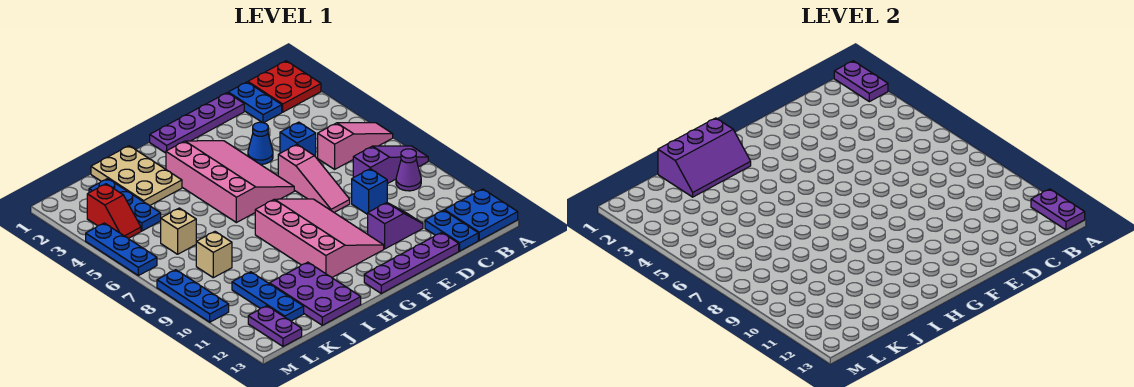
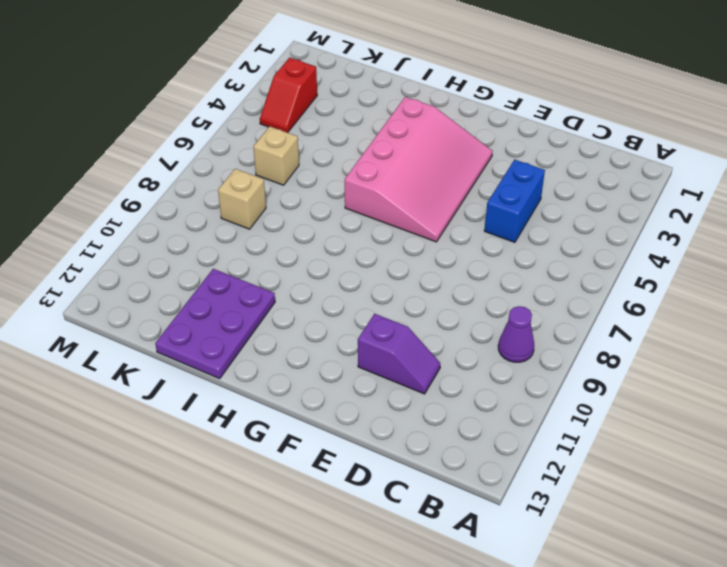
blue 1x2 brick [484,160,545,242] -> blue 1x1 brick [280,122,316,157]
none -> red 2x2 plate [248,61,321,112]
none -> pink 1x3 slope [318,122,393,169]
none -> purple 1x3 slope [353,146,428,184]

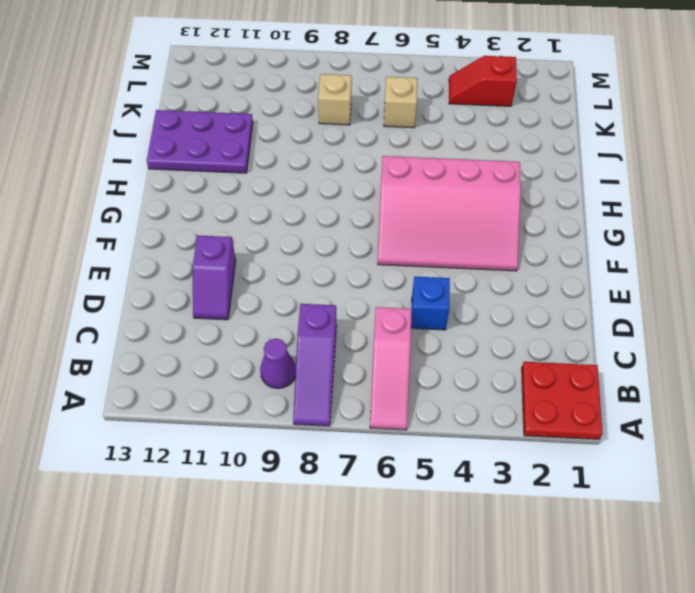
none -> blue 2x2 plate [444,189,518,240]
none -> blue 1x2 plate [228,82,282,123]
none -> blue 1x2 plate [425,210,478,251]

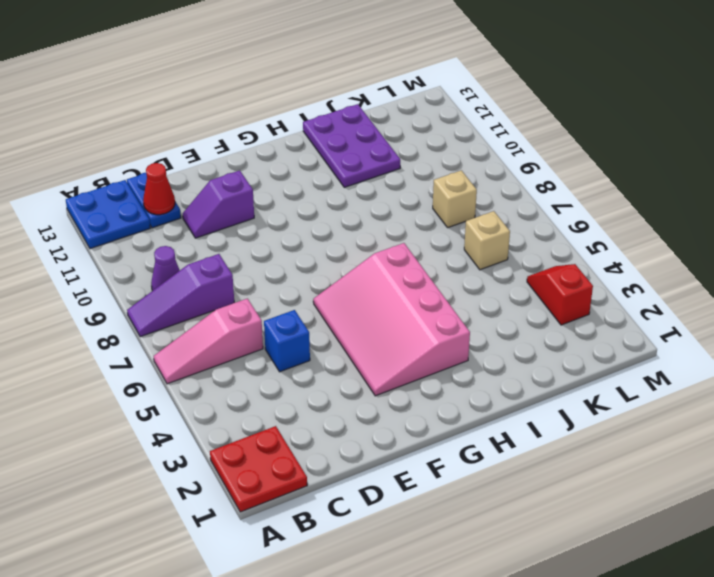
red 1x1 cone [143,163,175,215] -> none
none -> blue 1x2 plate [228,82,282,123]
none -> purple 1x4 plate [150,93,244,153]
none -> blue 1x1 brick [352,169,387,215]

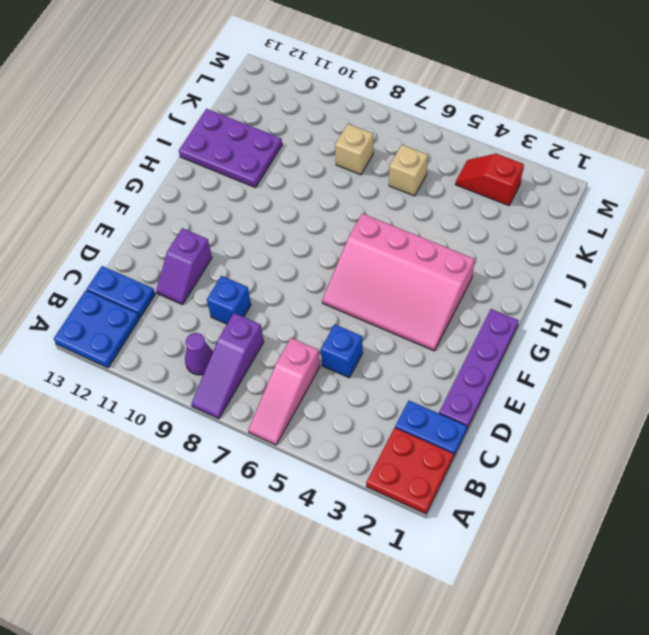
none -> purple 1x4 plate [364,233,459,293]
none -> blue 1x1 cone [248,122,273,164]
none -> pink 1x3 slope [278,145,350,213]

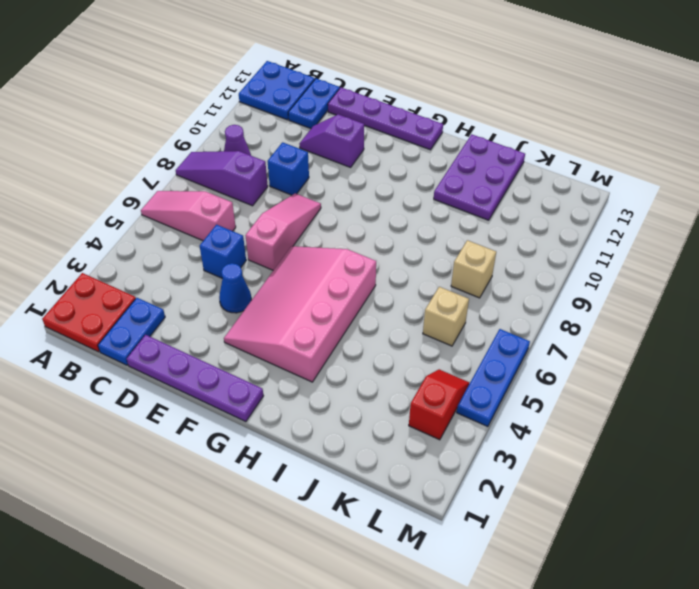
none -> pink 3x4 slope [255,199,384,277]
none -> tan 2x3 plate [91,146,182,206]
none -> blue 1x3 plate [89,179,161,231]

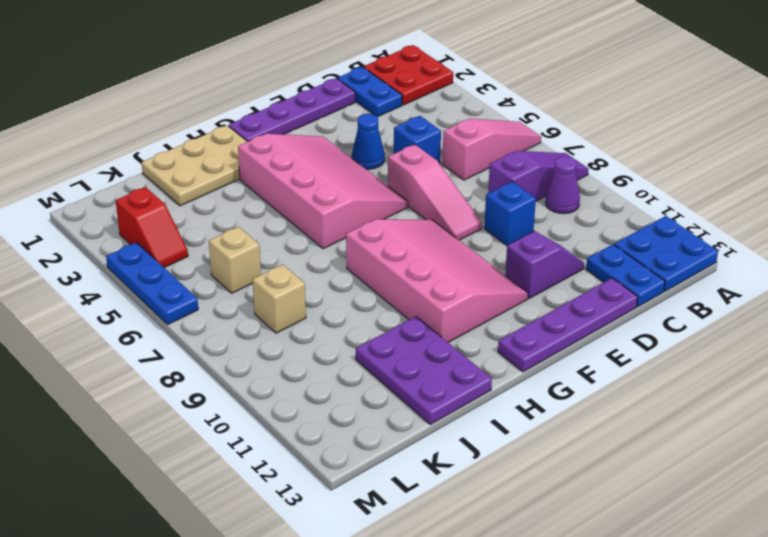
tan 2x3 plate [142,125,248,206] -> tan 2x3 plate turned to [91,146,182,206]
none -> blue 1x3 plate [89,179,161,231]
none -> blue 1x3 plate [232,272,304,321]
none -> purple 1x2 plate [248,306,302,347]

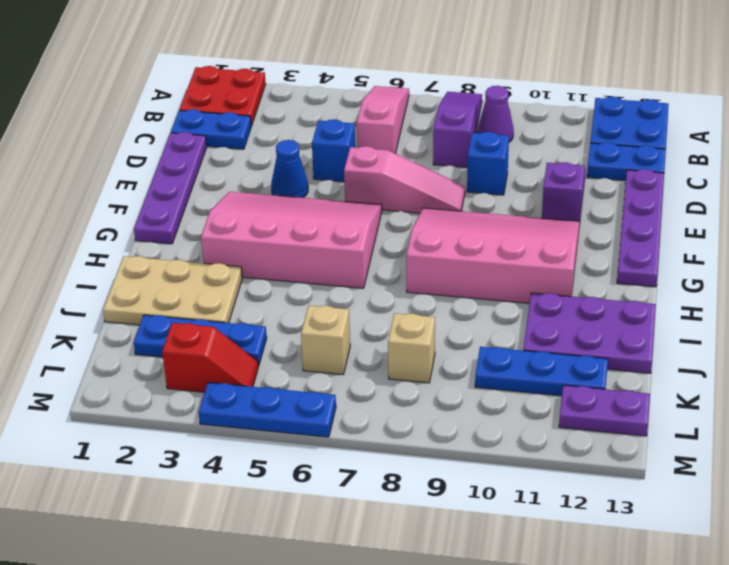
none -> blue 1x3 plate [157,270,229,322]
none -> purple 1x2 plate [834,61,888,102]
none -> purple 1x2 plate [1031,189,1085,230]

